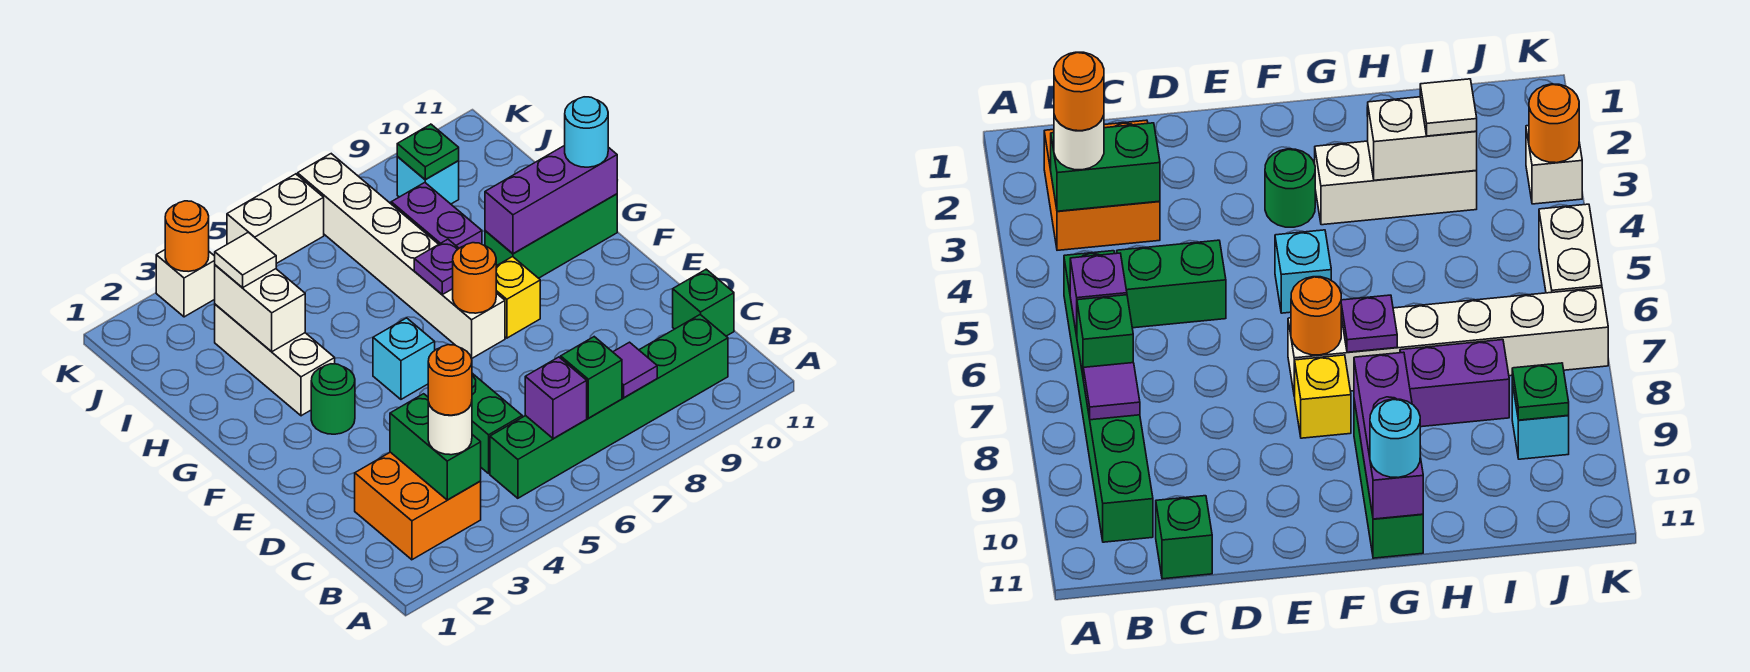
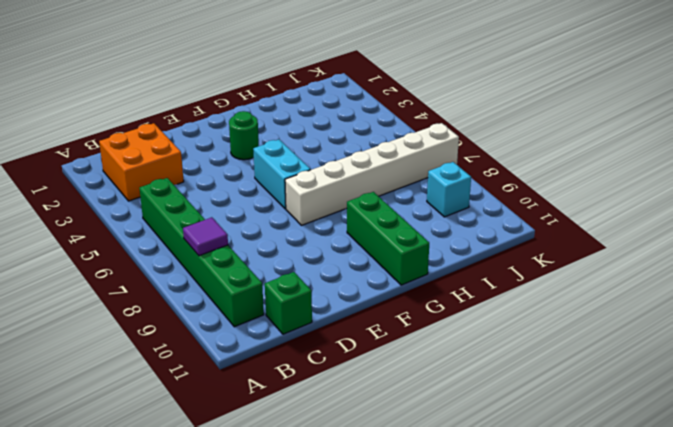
cyan 1x2 brick [253,140,311,209] -> cyan 1x1 brick [373,318,435,399]
none -> green 1x2 brick [472,373,522,473]
none -> yellow 1x1 brick [496,257,540,338]
none -> white 1x3 brick [215,304,335,416]

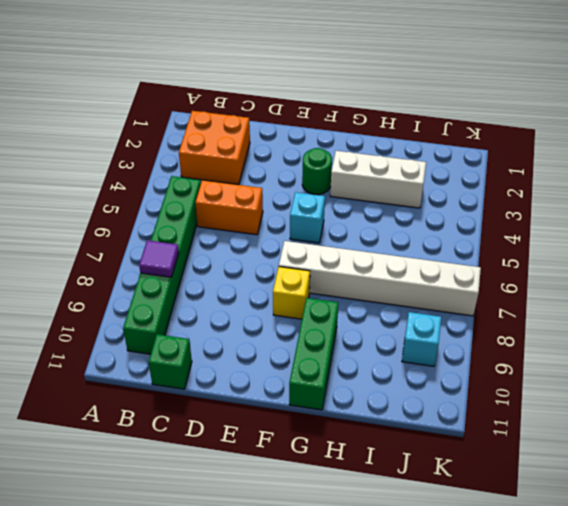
orange 1x2 brick [195,180,263,235] -> green 1x2 brick [472,373,522,473]
none -> purple 1x2 brick [391,183,482,248]
none -> white 1x1 brick [156,250,215,317]
none -> white 1x2 brick [227,174,324,264]

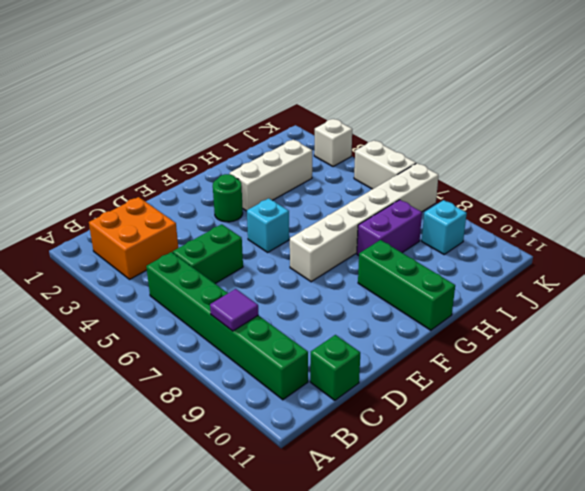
none -> yellow 1x1 brick [496,257,540,338]
none -> green 1x2 brick [390,394,481,500]
none -> purple 1x1 brick [525,357,587,439]

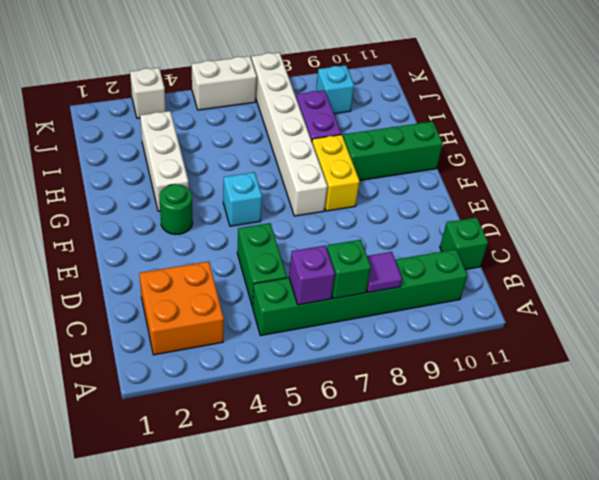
yellow 1x2 brick [312,135,360,211] -> yellow 1x1 brick [496,257,540,338]
none -> green 1x2 brick [390,394,481,500]
none -> orange 1x1 round brick [453,243,496,313]
none -> purple 1x1 plate [414,239,459,294]

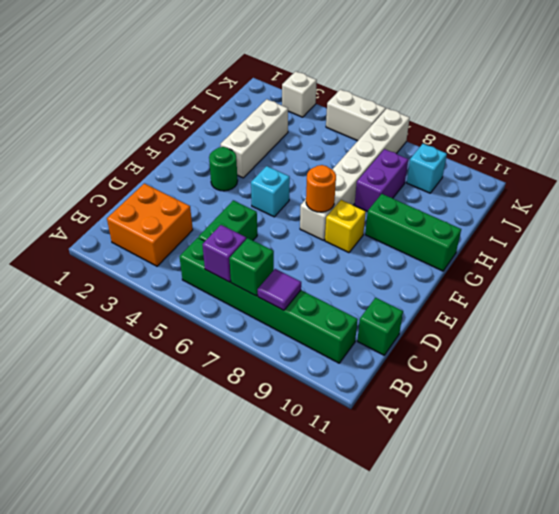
none -> green 1x2 brick [390,394,481,500]
none -> purple 1x1 plate [414,239,459,294]
none -> purple 1x3 brick [485,145,617,254]

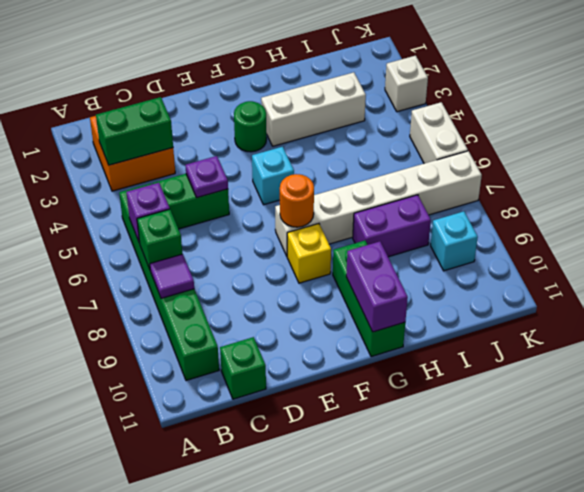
purple 1x1 plate [185,156,228,198] -> purple 1x1 plate moved to [414,239,459,294]
purple 1x2 brick [346,241,408,332] -> purple 1x3 brick [485,145,617,254]
none -> white 1x2 brick [215,265,305,352]
none -> green 1x1 plate [397,124,459,180]
none -> orange 1x1 round brick [165,201,209,272]

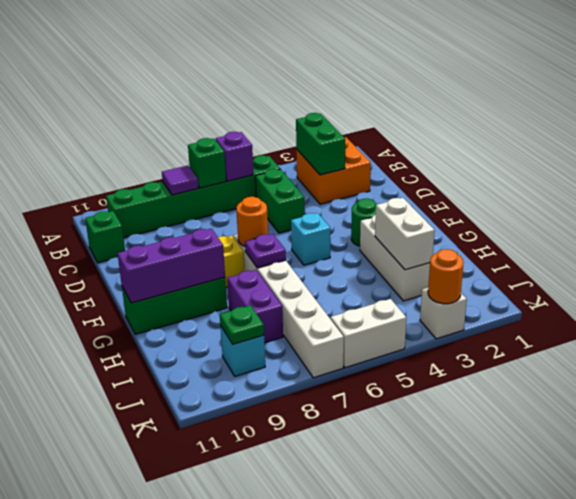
none -> white 1x1 round brick [428,402,472,455]
none -> cyan 1x1 round brick [565,97,608,167]
none -> white 1x1 tile [215,232,276,288]

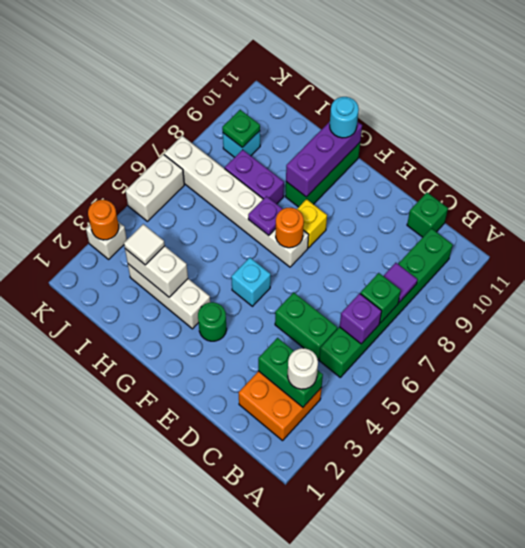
none -> orange 1x1 round brick [428,345,472,415]

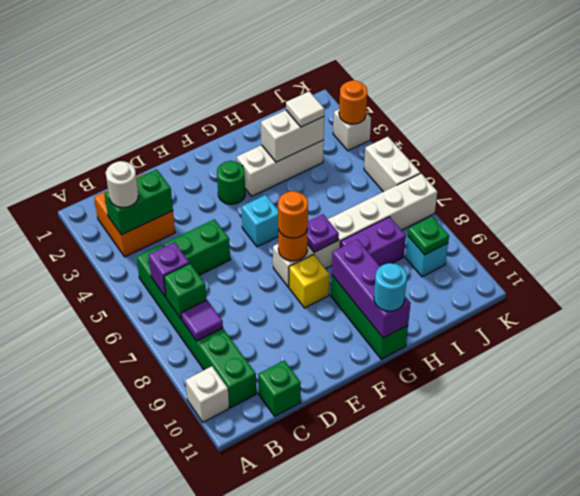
white 1x1 brick [185,366,229,422] -> none
orange 1x1 round brick [278,191,308,238] -> orange 1x1 round brick moved to [428,345,472,415]

